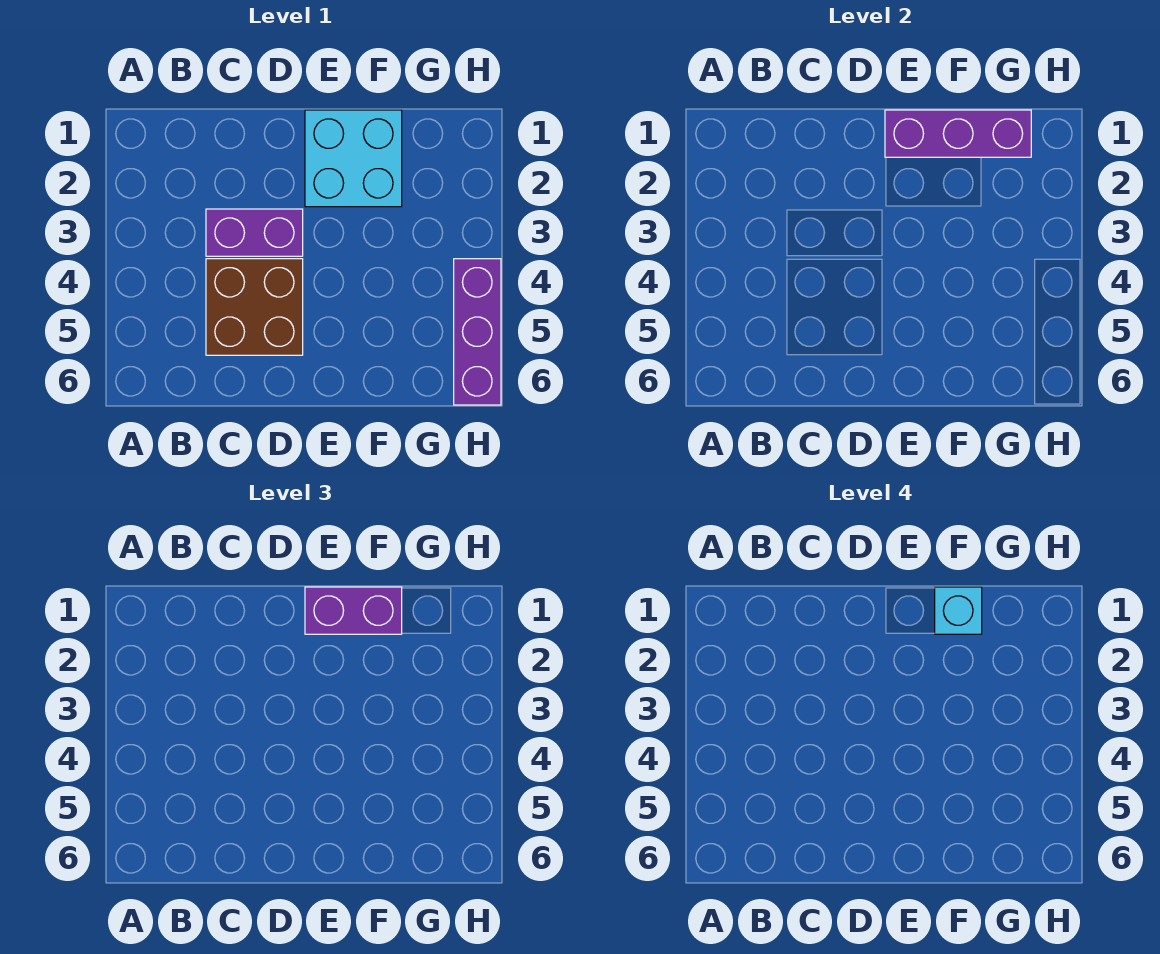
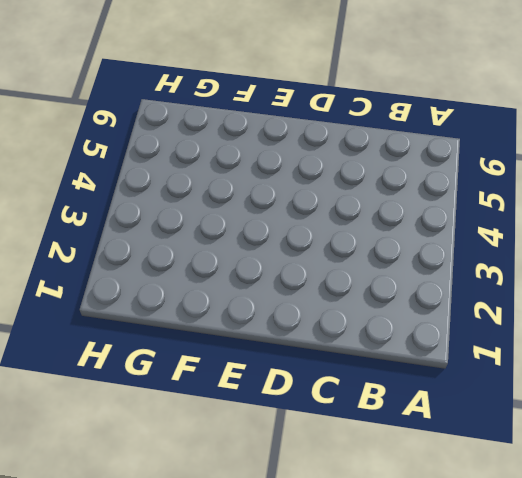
none -> purple 1x2 brick [206,209,303,256]
none -> brown 2x2 brick [206,259,303,355]

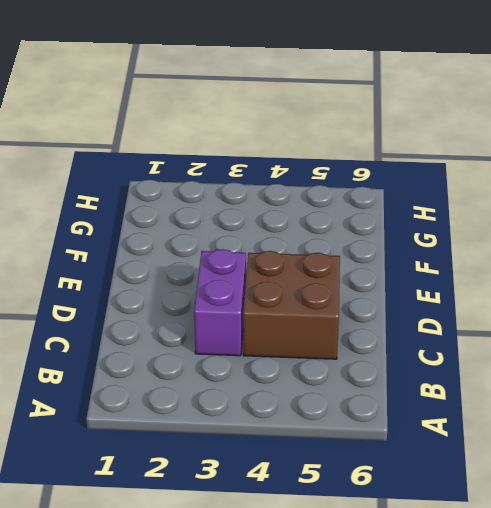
none -> cyan 2x2 brick [305,110,402,207]
none -> purple 1x3 brick [454,259,501,405]

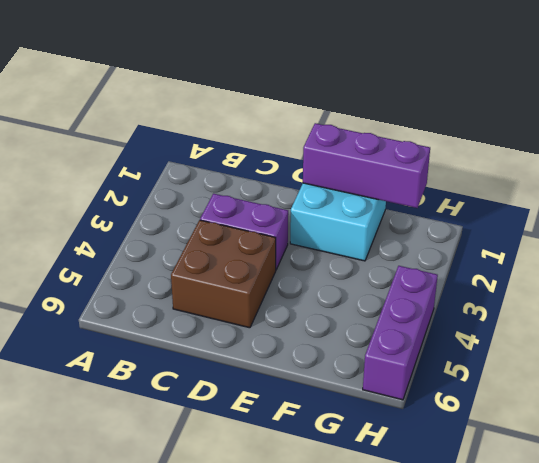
none -> purple 1x2 brick [305,587,402,634]
none -> cyan 1x1 brick [935,587,982,634]

